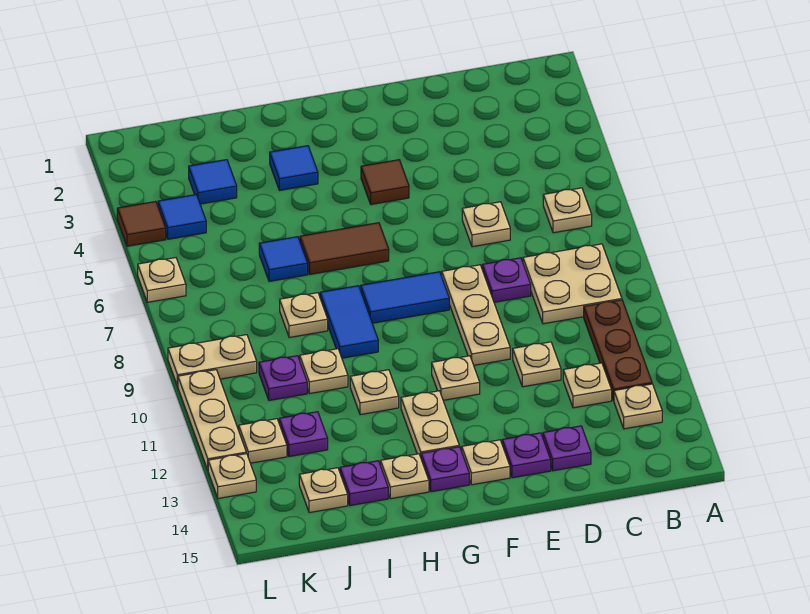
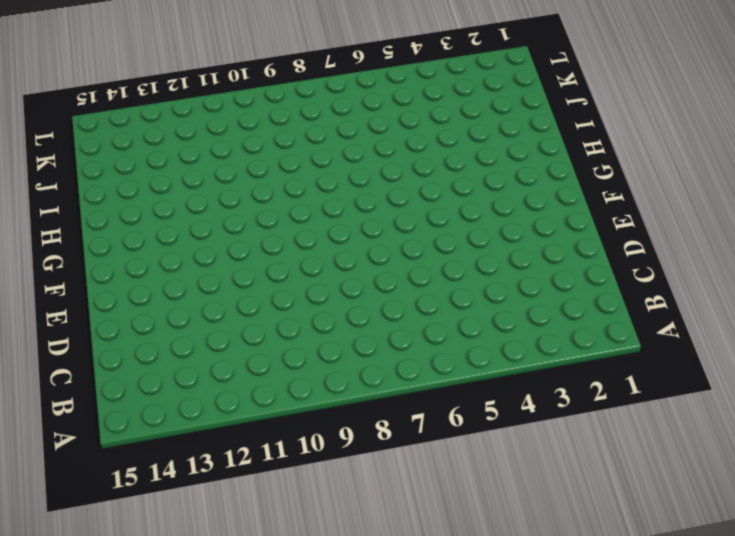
none -> tan 1x1 plate [543,188,592,233]
none -> tan 2x2 plate [523,244,622,324]
none -> brown 1x3 plate [584,300,652,401]
none -> tan 1x1 plate [614,384,662,429]

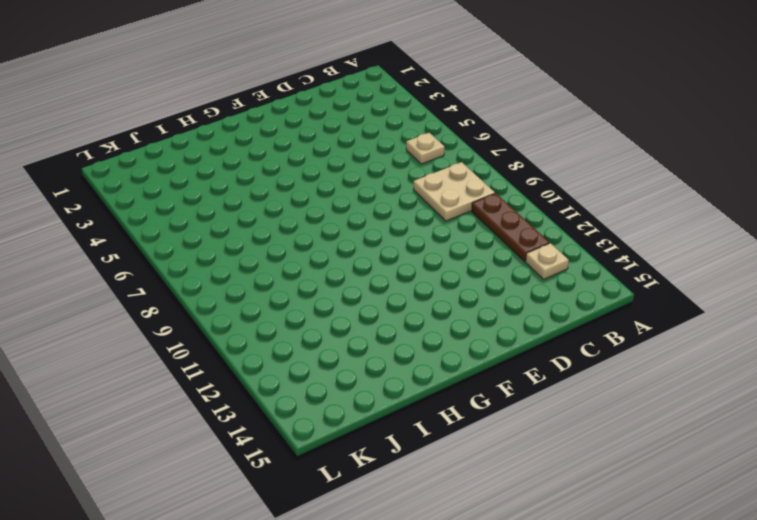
none -> tan 1x1 plate [563,363,612,408]
none -> tan 1x1 plate [462,202,510,247]
none -> purple 1x1 plate [482,258,531,302]
none -> tan 1x1 plate [513,342,561,387]

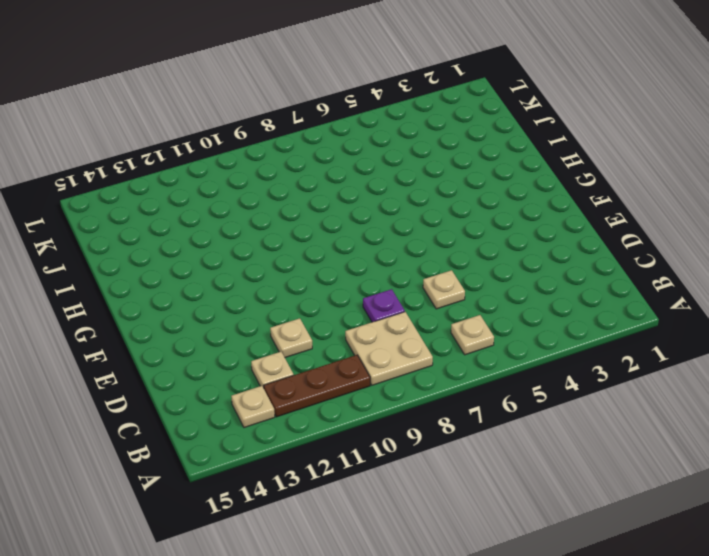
none -> purple 1x1 plate [543,426,591,471]
none -> tan 1x3 plate [442,265,510,365]
none -> purple 1x1 plate [502,433,551,478]
none -> brown 1x1 tile [361,160,409,204]

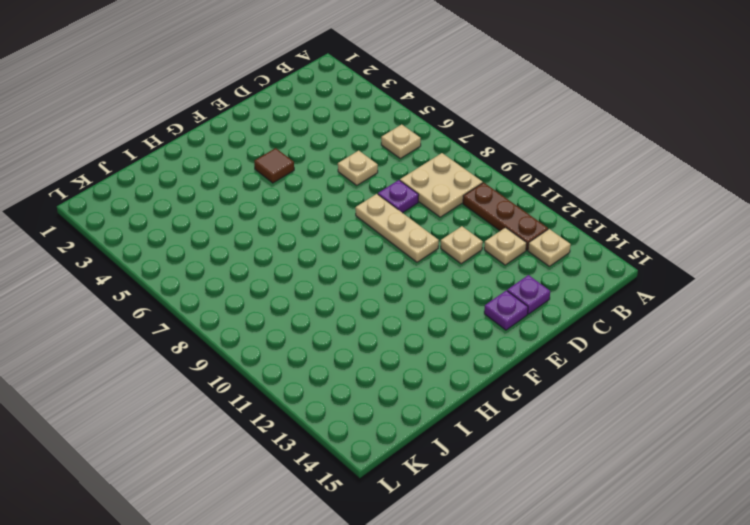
none -> blue 1x2 tile [361,272,449,323]
none -> tan 1x1 plate [432,356,480,400]
none -> tan 1x1 plate [462,440,510,485]
none -> brown 1x2 tile [300,223,389,274]

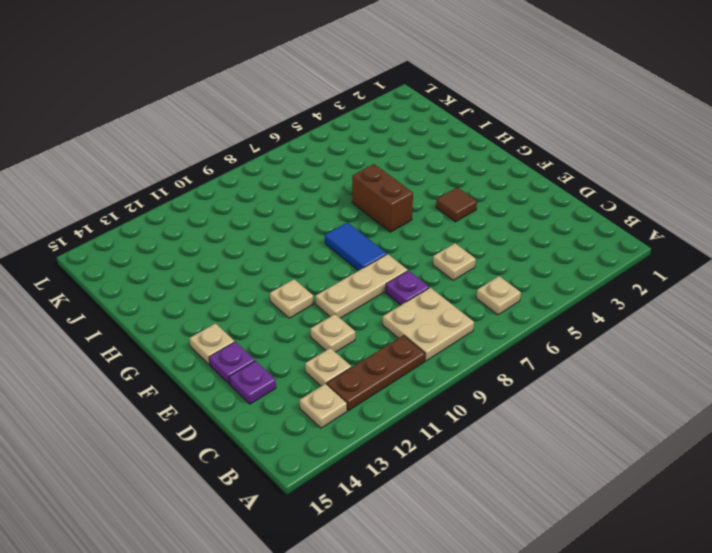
brown 1x2 brick [352,164,413,232] -> brown 1x2 tile [300,223,389,274]
none -> tan 1x2 plate [401,391,459,457]
none -> purple 1x1 plate [421,447,469,492]
none -> blue 1x1 tile [270,146,318,190]
none -> blue 1x2 tile [320,286,378,358]

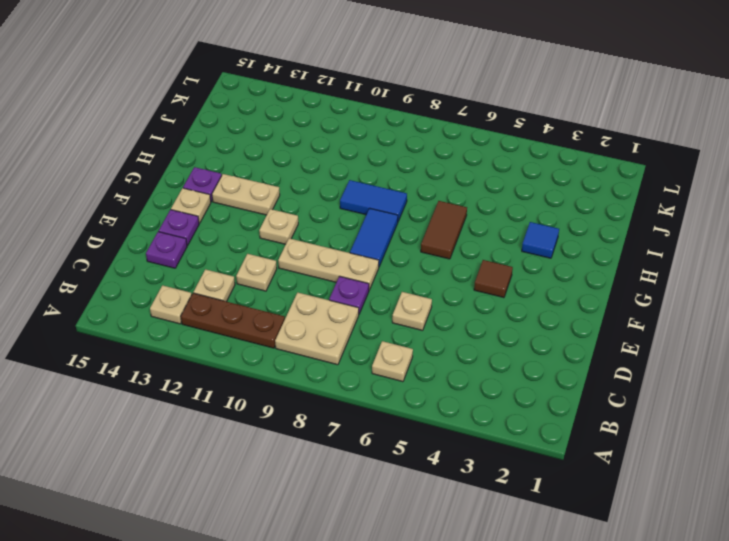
none -> tan 1x1 plate [350,370,399,415]
none -> tan 1x1 plate [381,454,429,499]
none -> blue 1x1 tile [259,237,308,281]
none -> tan 1x1 plate [280,293,328,338]

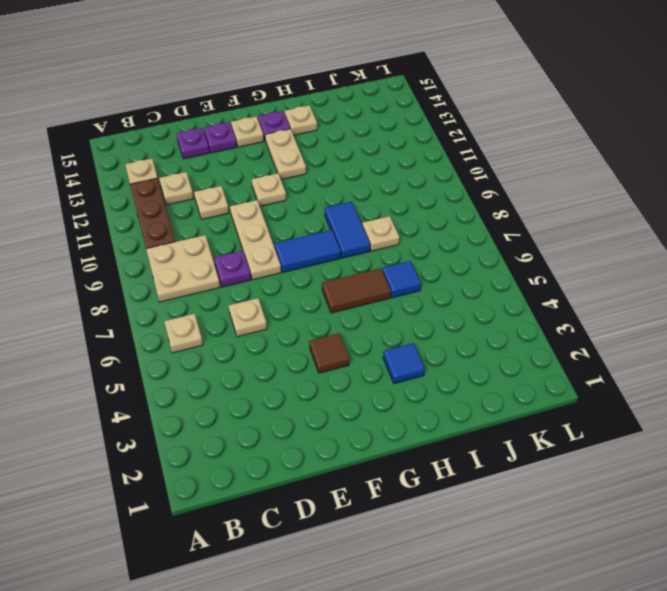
none -> tan 1x1 plate [350,370,399,415]
none -> tan 1x1 plate [300,349,348,394]
none -> purple 1x1 plate [340,461,388,506]
none -> blue 1x1 tile [189,160,237,204]

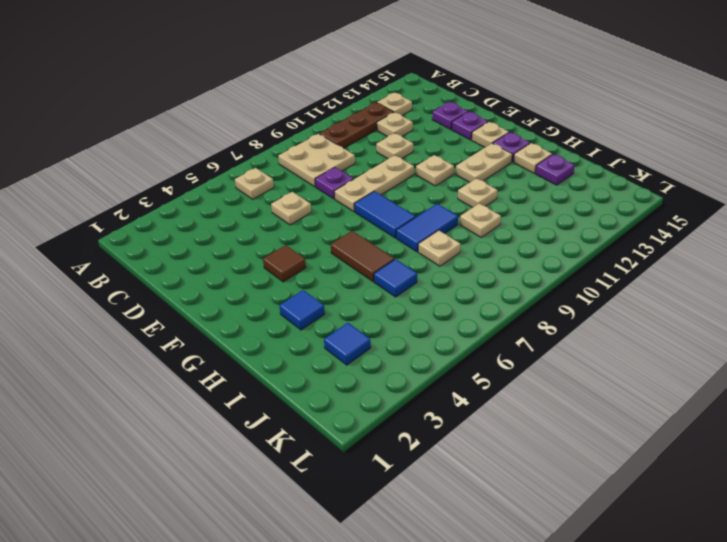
none -> purple 1x1 plate [259,356,307,400]
none -> purple 1x1 plate [279,412,328,457]
none -> tan 1x1 plate [299,468,348,513]
none -> blue 1x1 tile [158,195,206,239]

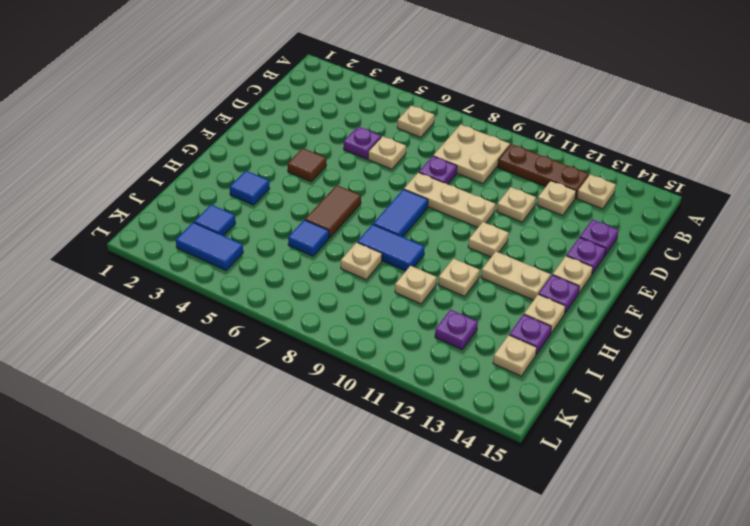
purple 1x1 plate [344,127,381,159] -> purple 1x1 plate moved to [259,356,307,400]
blue 1x2 tile [176,222,243,270] -> blue 1x1 tile [158,195,206,239]
none -> tan 1x2 plate [168,335,257,386]
none -> tan 1x1 plate [239,419,287,463]
none -> brown 1x1 tile [117,201,166,246]
none -> tan 1x1 plate [138,258,186,302]

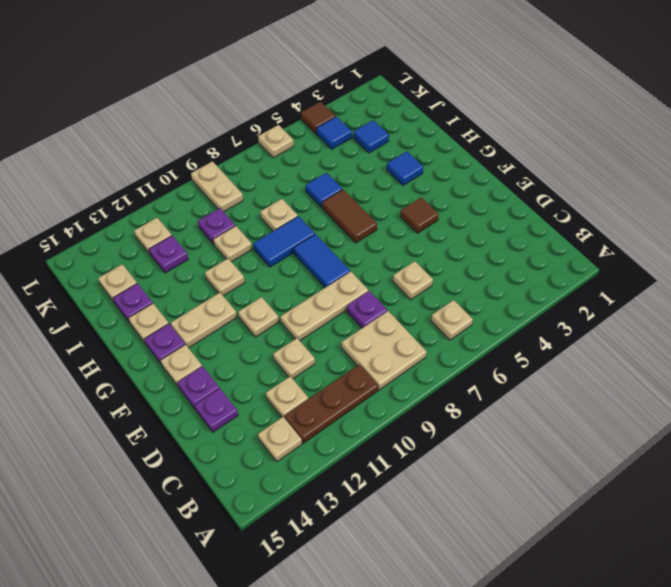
none -> tan 1x3 plate [178,370,246,470]
none -> tan 1x1 plate [208,454,256,498]

